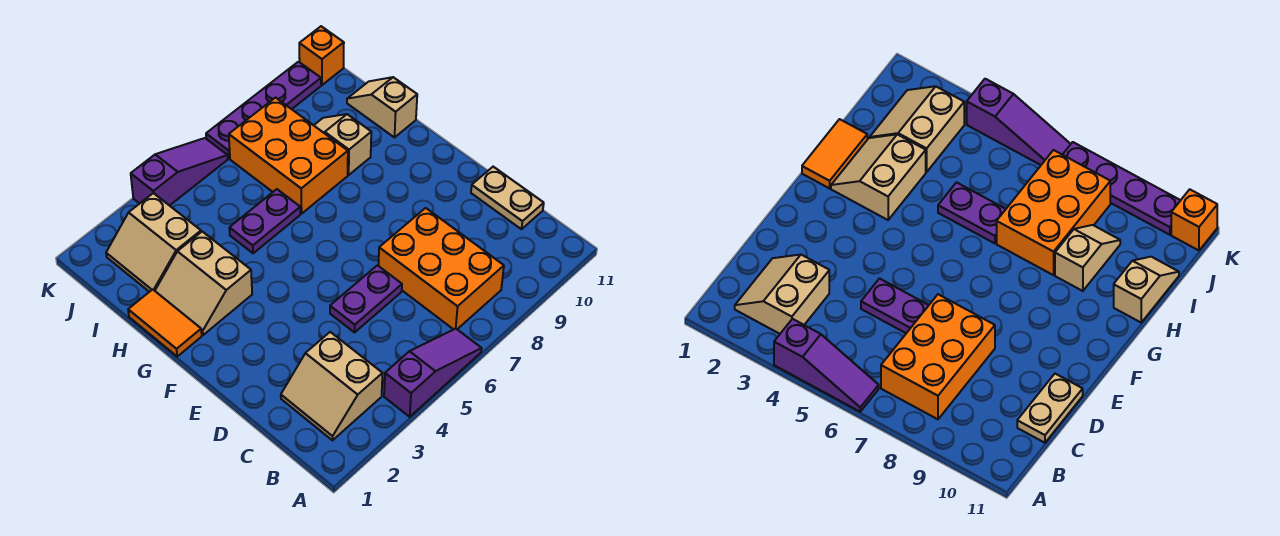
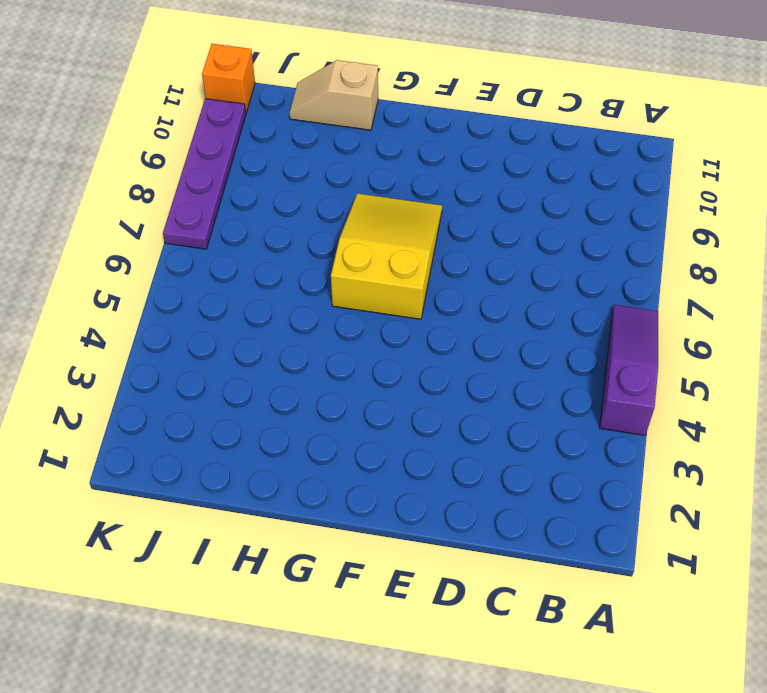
yellow 2x3 slope [331,193,442,319] -> none
none -> tan 2x2 slope [281,332,383,440]
none -> orange 2x3 brick [378,208,504,330]
none -> tan 1x2 plate [471,167,544,229]

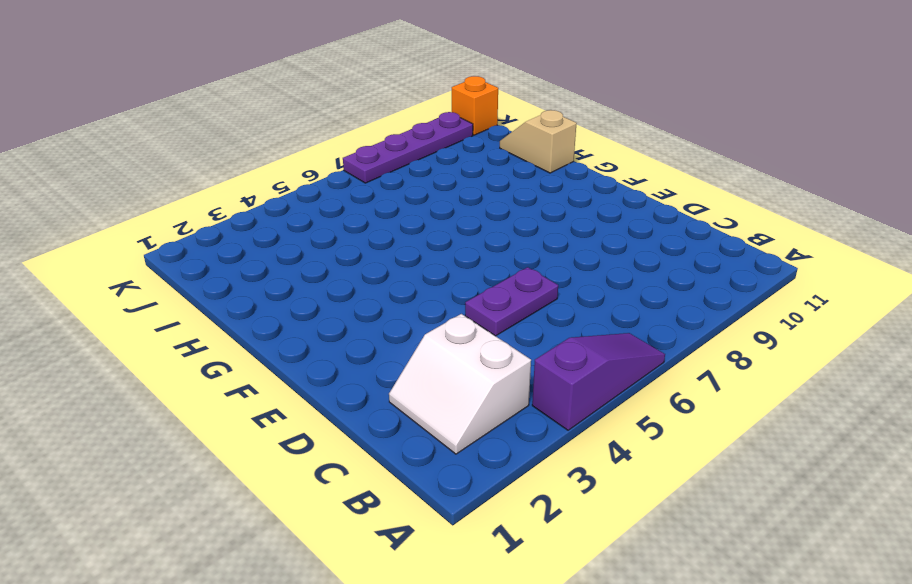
white 2x2 slope [389,314,531,454] -> tan 2x2 slope [281,332,383,440]
none -> orange 2x3 brick [378,208,504,330]
none -> tan 1x2 plate [471,167,544,229]
none -> orange 1x2 tile [128,289,202,356]

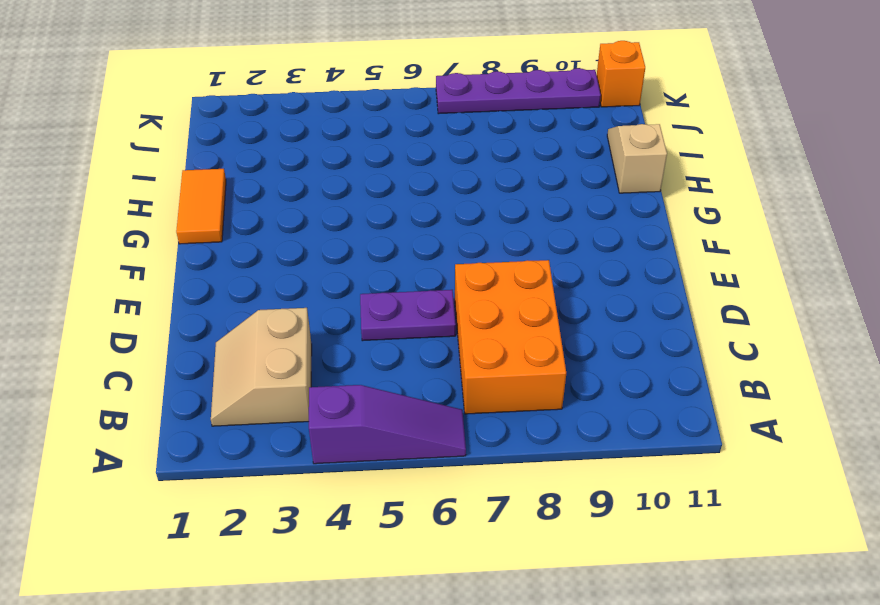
none -> tan 1x2 plate [471,167,544,229]
none -> tan 2x2 slope [155,232,252,335]
none -> purple 1x2 plate [229,189,300,253]

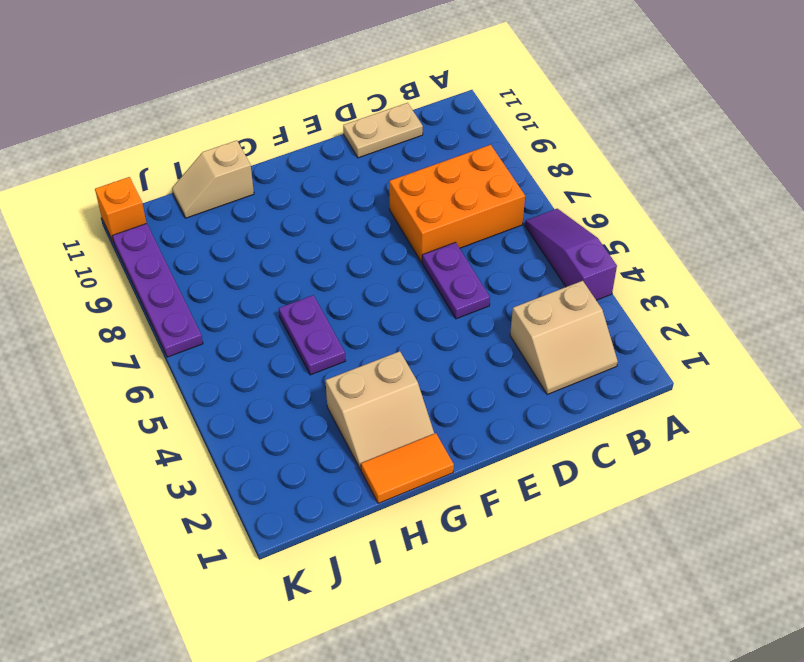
none -> orange 2x3 brick [229,98,348,214]
none -> tan 1x2 slope [314,114,371,175]
none -> tan 2x2 slope [106,193,201,292]

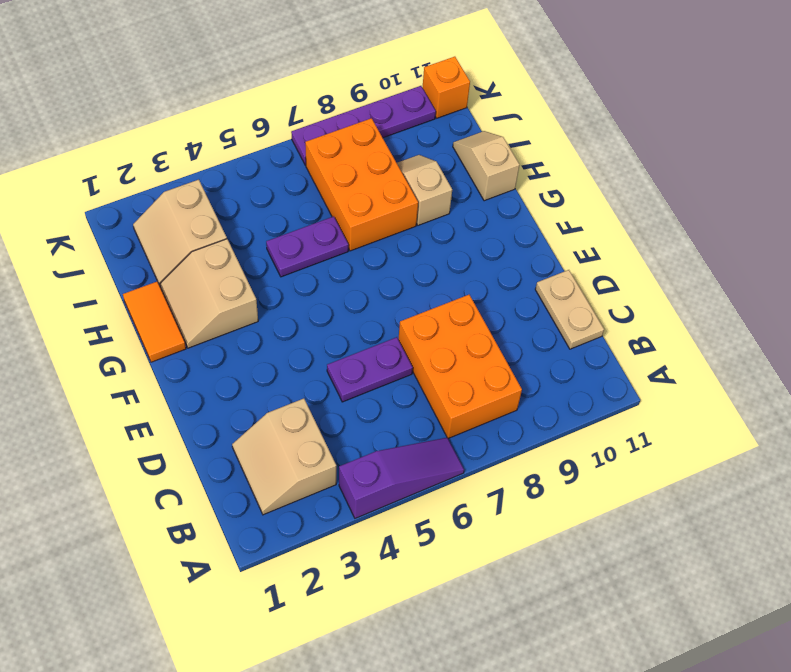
none -> purple 1x3 slope [131,138,228,206]

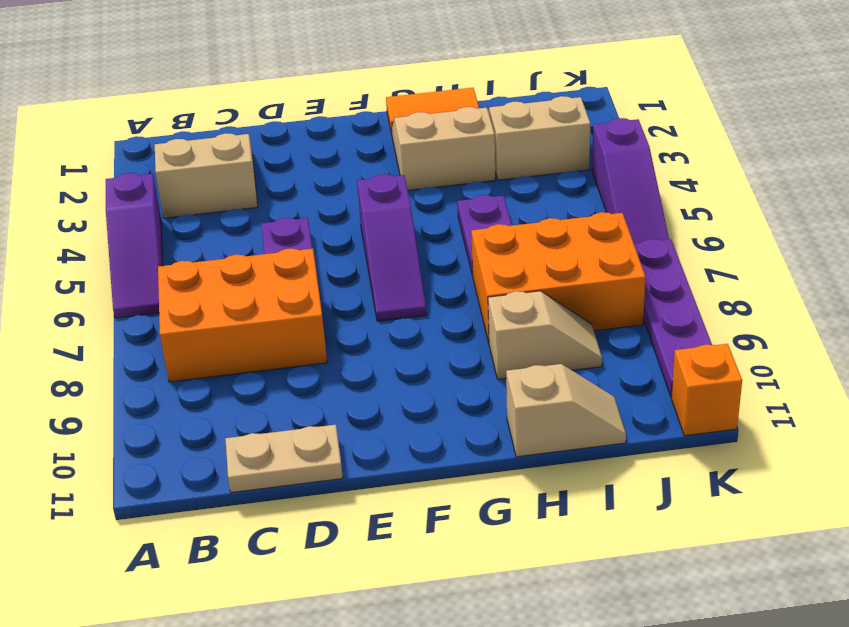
purple 1x3 slope [357,174,426,321] -> none

